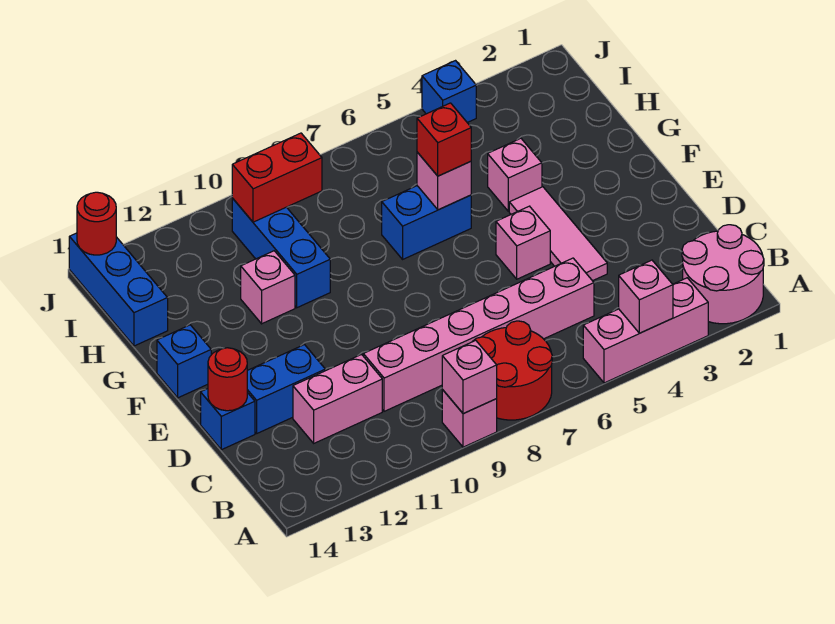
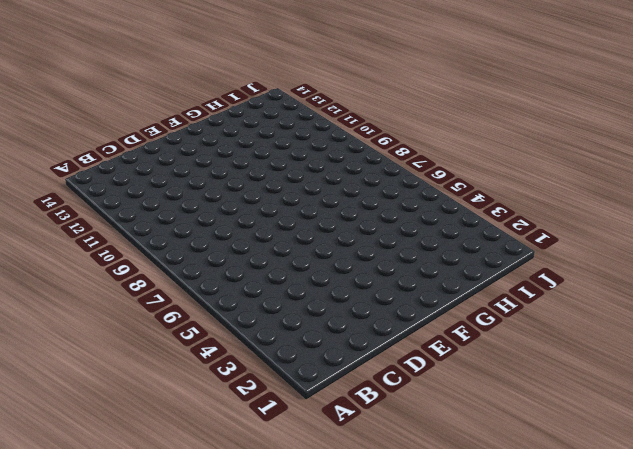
none -> pink 2x2 round brick [682,225,764,324]
none -> pink 1x3 brick [583,278,708,383]
none -> red 2x2 round brick [472,321,552,420]

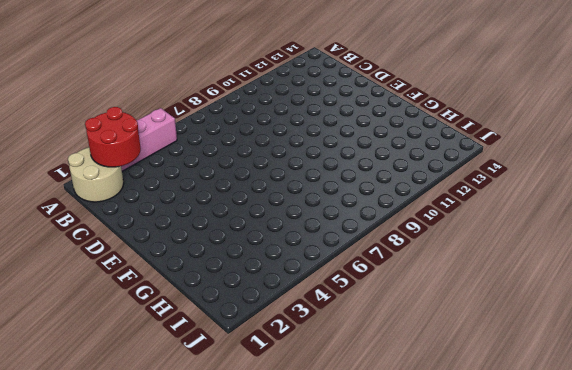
tan 2x2 round brick [68,147,124,202] -> pink 2x2 round brick [682,225,764,324]
red 2x2 round brick [85,107,141,167] -> red 2x2 round brick moved to [472,321,552,420]
none -> pink 1x1 brick [442,390,497,447]
none -> pink 1x6 brick [363,258,594,411]
none -> pink 1x2 brick [293,354,382,443]

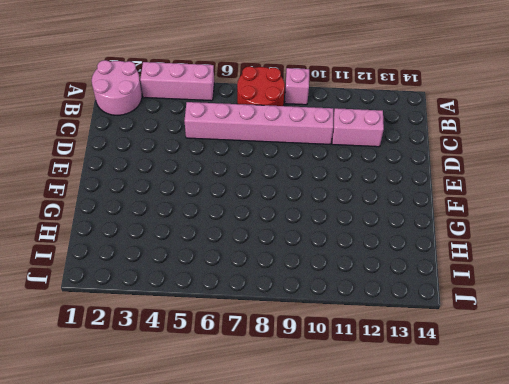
none -> pink 1x3 tile [509,187,607,281]
none -> blue 1x2 brick [247,345,325,433]
none -> blue 1x1 brick [201,389,255,450]

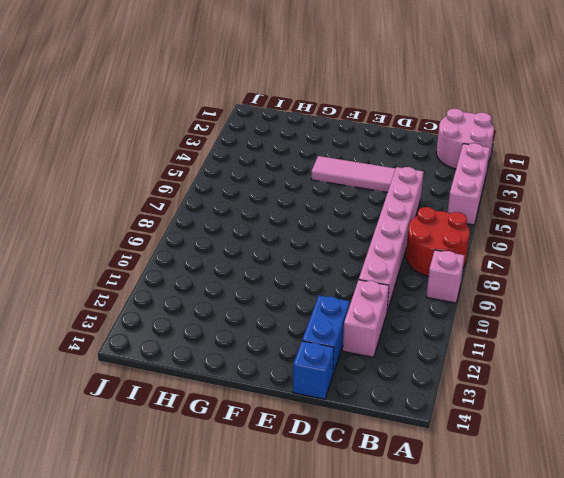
none -> pink 1x1 brick [496,206,550,279]
none -> blue 1x1 brick [157,325,211,398]
none -> pink 1x1 brick [488,138,542,211]

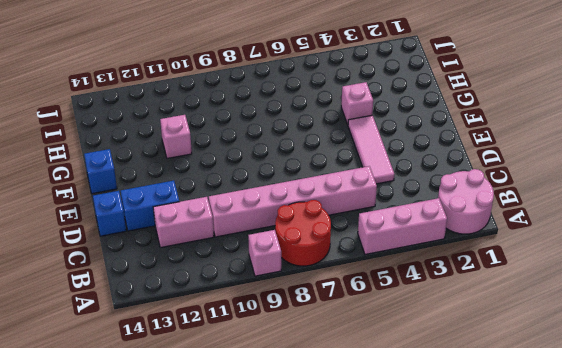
none -> pink 1x1 brick [496,206,550,279]
none -> blue 1x2 brick [382,186,471,259]
none -> blue 1x3 brick [232,198,330,308]

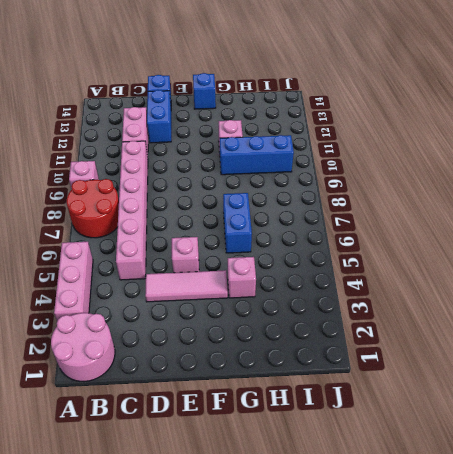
none -> blue 1x3 brick [69,233,168,346]
none -> blue 1x1 brick [422,61,476,123]
none -> pink 1x1 brick [619,260,673,333]

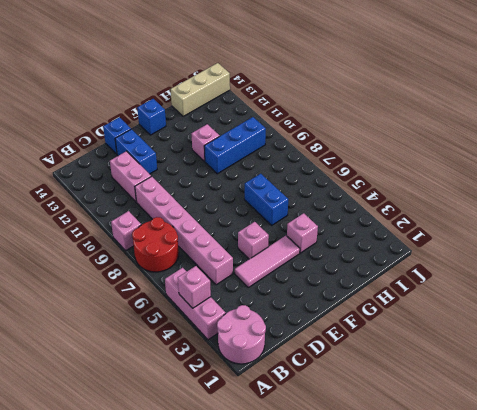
tan 1x3 brick [171,63,230,116] -> blue 1x3 brick [69,233,168,346]
none -> blue 1x1 brick [422,61,476,123]
none -> pink 1x1 brick [442,340,497,414]
none -> red 1x1 round brick [208,348,247,411]

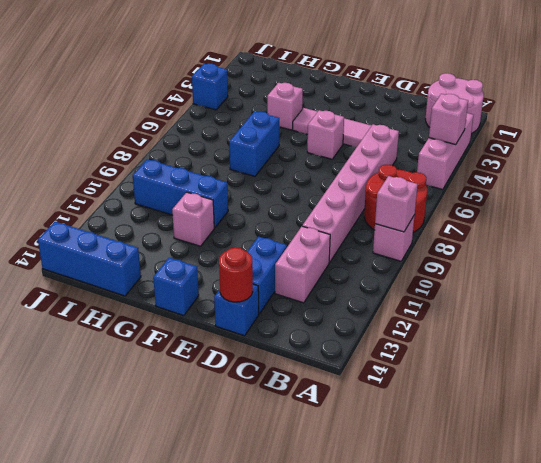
none -> pink 1x1 brick [417,152,471,210]
none -> red 1x2 brick [232,133,322,222]
none -> red 1x1 round brick [77,192,116,255]

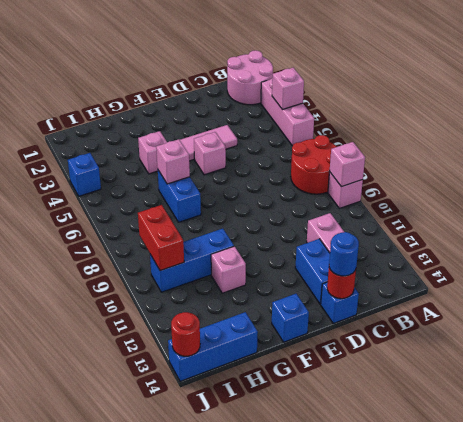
blue 1x1 round brick [329,232,359,276] -> none
none -> pink 1x6 brick [363,258,594,411]
none -> red 1x1 brick [417,103,471,176]

